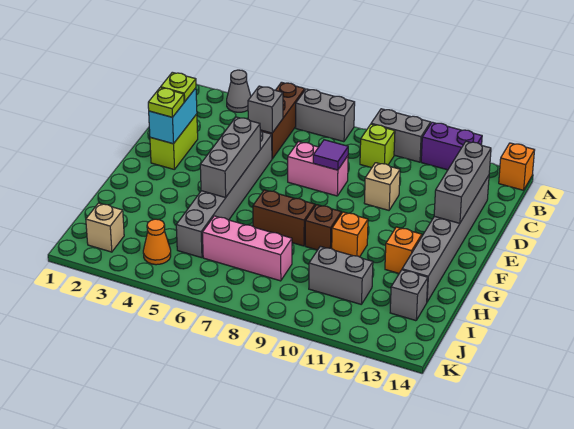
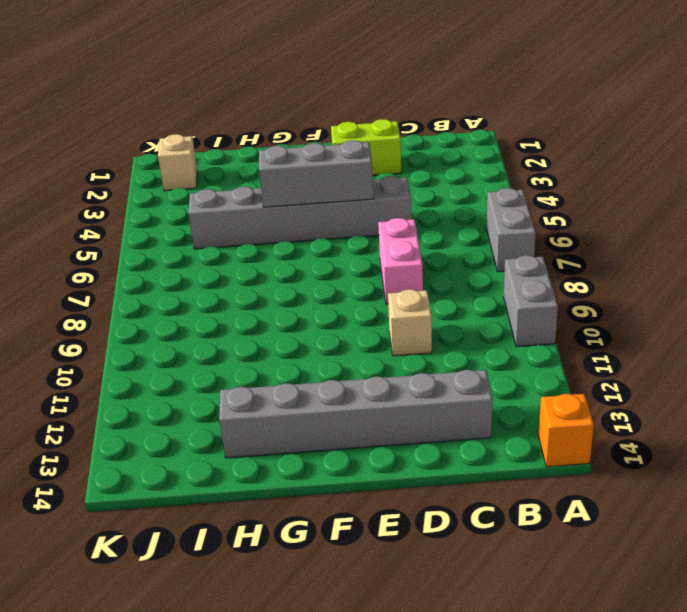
none -> grey 1x1 cone [227,70,251,112]
none -> brown 1x3 brick [261,82,305,159]
none -> purple 1x2 brick [421,122,482,170]

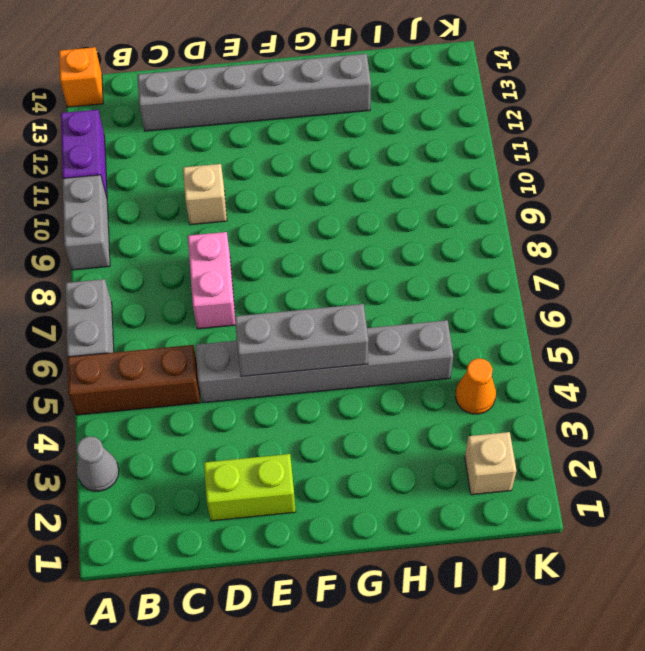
none -> lime 1x1 brick [360,124,395,168]
none -> brown 1x2 brick [253,190,315,246]
none -> brown 1x1 brick [305,205,341,250]

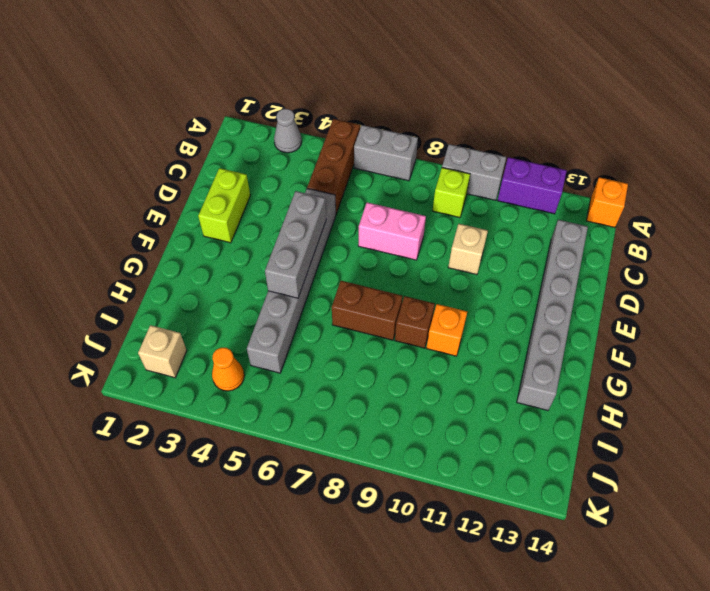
none -> orange 1x1 brick [385,227,422,273]
none -> pink 1x3 brick [202,216,292,281]
none -> grey 1x2 brick [309,246,373,304]

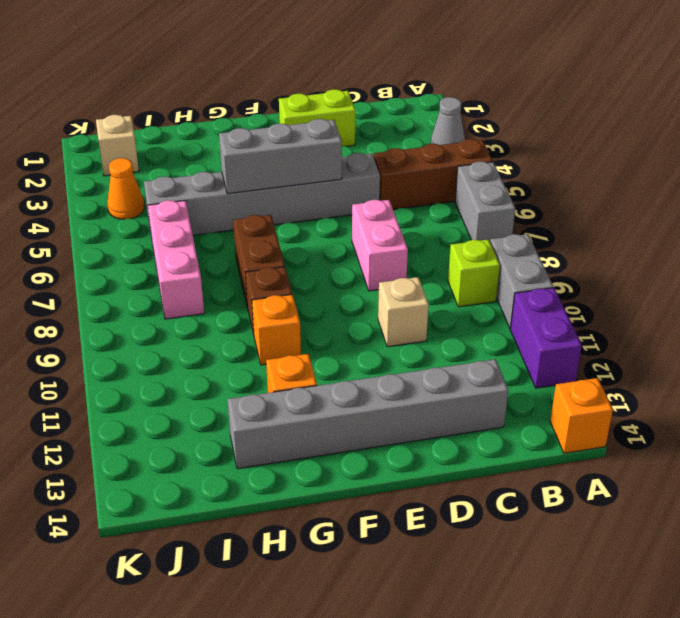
none -> grey 1x2 brick [309,246,373,304]
none -> grey 1x1 brick [390,270,428,321]
none -> grey 1x1 brick [248,86,283,133]

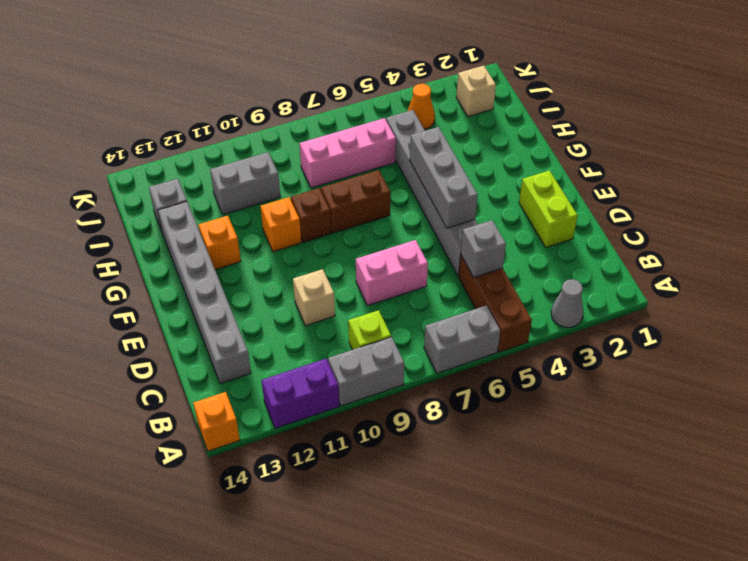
none -> grey 1x3 brick [434,141,491,223]
none -> cyan 1x2 brick [149,88,197,144]
none -> purple 1x1 tile [313,140,348,170]

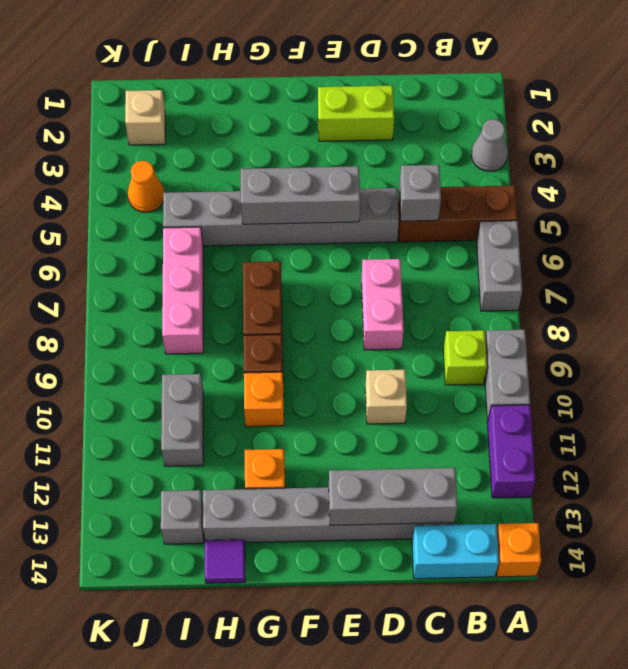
cyan 1x2 brick [412,524,499,579] -> cyan 1x2 brick moved to [149,88,197,144]
purple 1x1 tile [205,540,245,583] -> purple 1x1 tile moved to [313,140,348,170]
none -> lime 1x1 plate [161,72,196,102]
none -> lime 1x1 plate [148,88,184,117]

